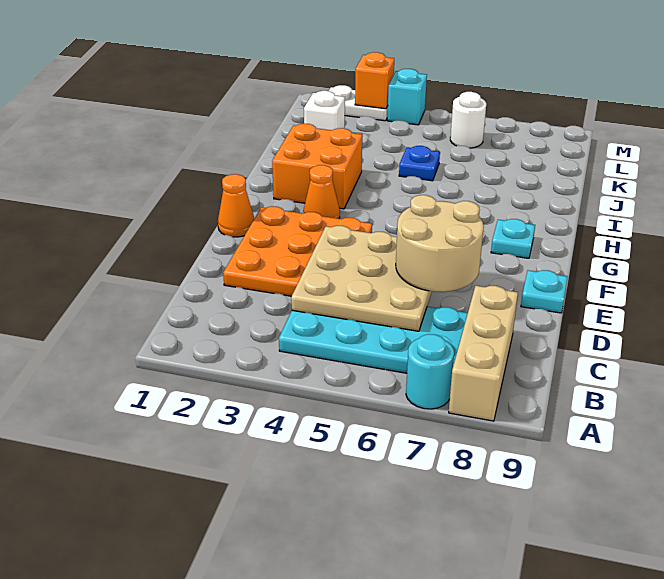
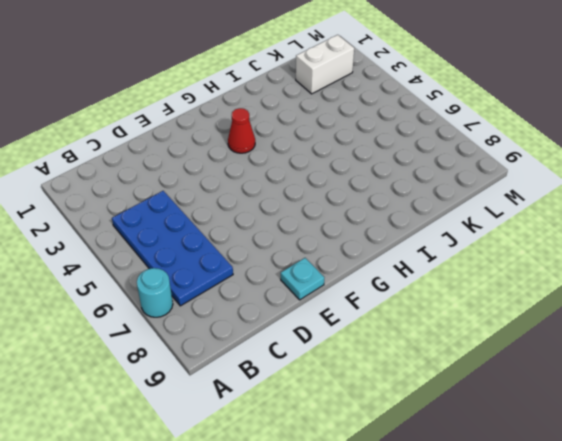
blue 2x4 plate [112,191,233,306] -> cyan 2x4 plate [279,306,468,373]
red 1x1 cone [228,108,255,153] -> orange 1x1 cone [303,165,340,219]
white 1x2 brick [296,35,354,94] -> white 1x1 brick [304,91,345,130]
none -> tan 1x3 brick [449,286,518,421]
none -> orange 3x3 plate [223,206,372,296]
none -> orange 1x1 cone [218,174,254,237]

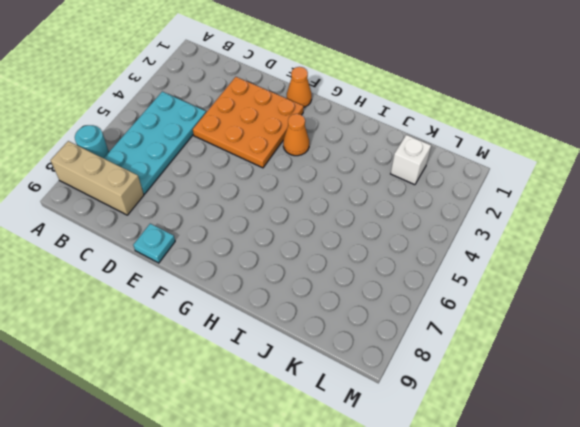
none -> cyan 1x1 plate [491,219,535,258]
none -> orange 2x2 brick [272,124,362,209]
none -> blue 1x1 plate [399,146,440,181]

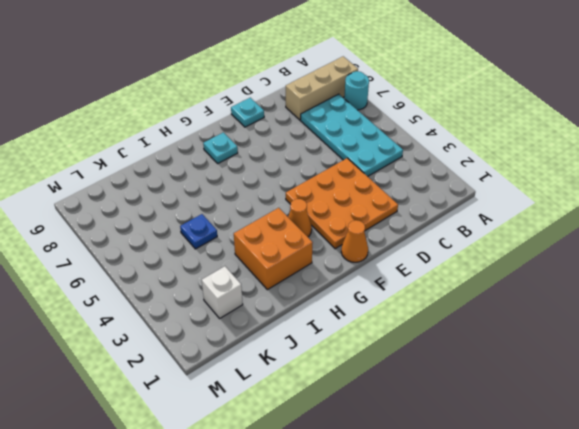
none -> white 1x1 round brick [450,92,486,148]
none -> white 1x2 plate [329,85,388,121]
none -> cyan 1x1 brick [387,69,427,125]

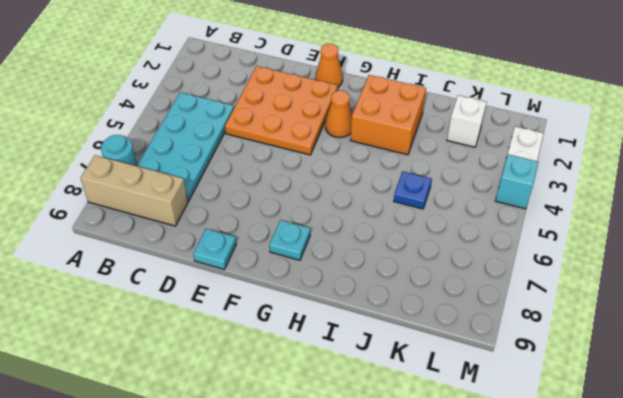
none -> white 1x1 round brick [450,92,486,148]
none -> tan 3x3 plate [291,226,432,331]
none -> orange 1x1 brick [355,52,394,109]

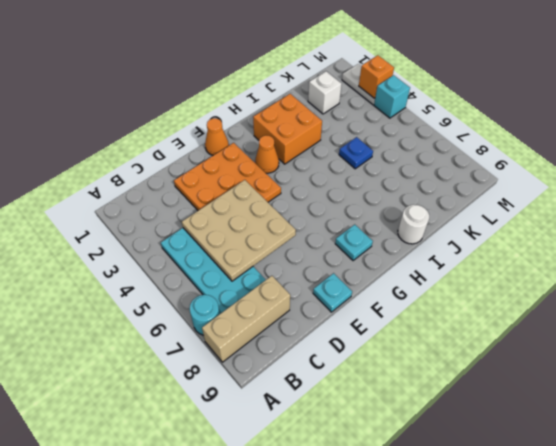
white 1x1 round brick [398,205,429,244] -> white 1x1 round brick moved to [450,92,486,148]
none -> tan 2x2 round brick [396,195,484,292]

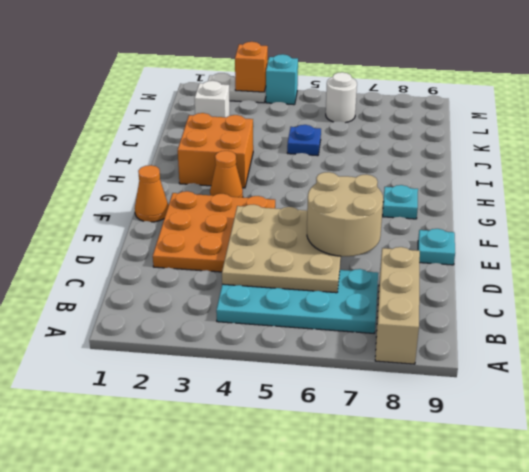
none -> cyan 1x1 round brick [406,334,454,409]

